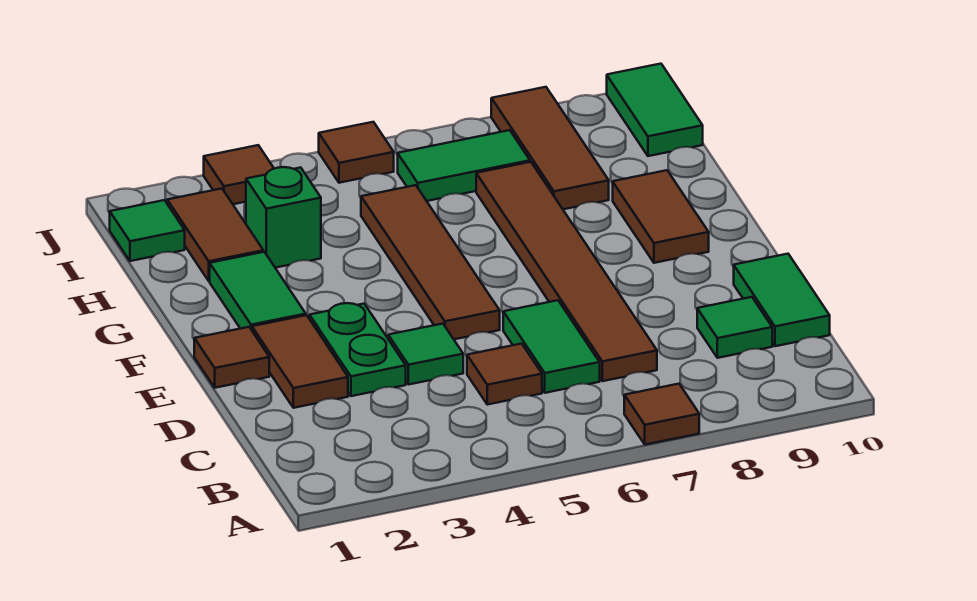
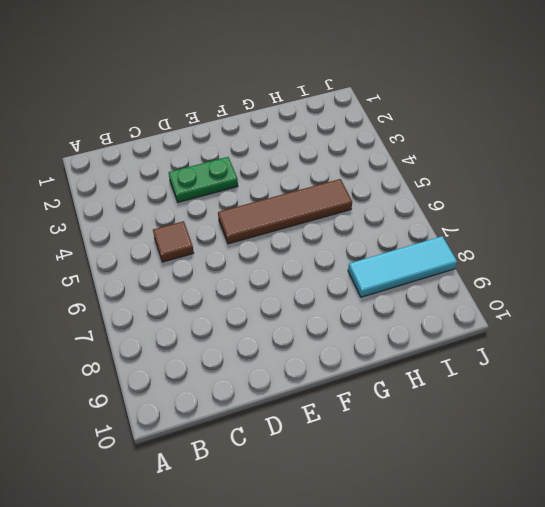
cyan 1x3 tile [348,236,457,297] -> brown 1x3 tile [491,87,609,209]
none -> brown 1x1 tile [624,384,699,445]
none -> green 1x2 tile [503,300,600,393]
none -> brown 1x6 tile [476,162,657,381]

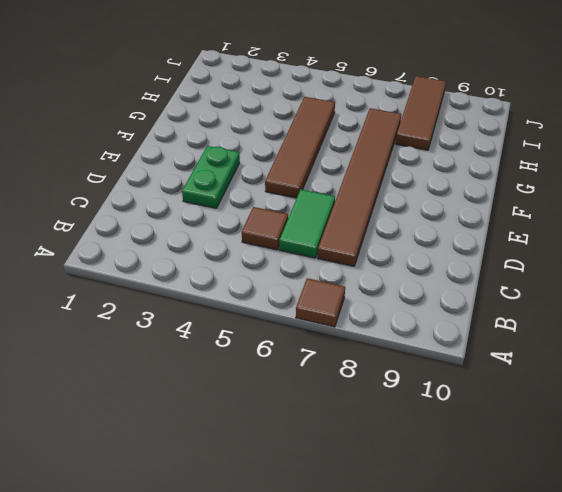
none -> green 1x1 tile [697,297,772,358]
none -> green 1x2 tile [734,254,830,346]
none -> brown 1x2 tile [252,315,348,408]

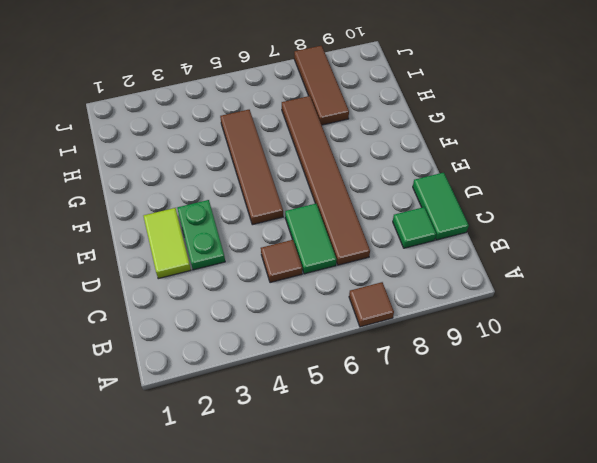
lime 1x2 tile [144,208,191,279] -> brown 1x2 tile [252,315,348,408]
none -> green 1x1 tile [388,324,463,385]
none -> brown 1x1 tile [194,327,269,388]
none -> green 1x2 tile [210,252,306,330]

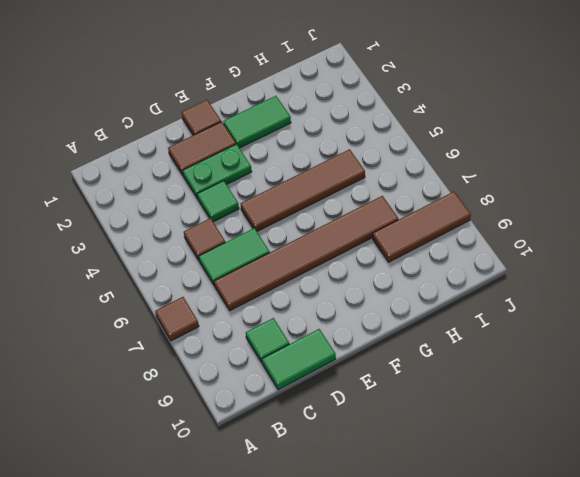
none -> brown 1x2 tile [613,170,709,263]
none -> brown 1x2 tile [167,189,263,281]
none -> green 1x1 brick [246,167,321,268]

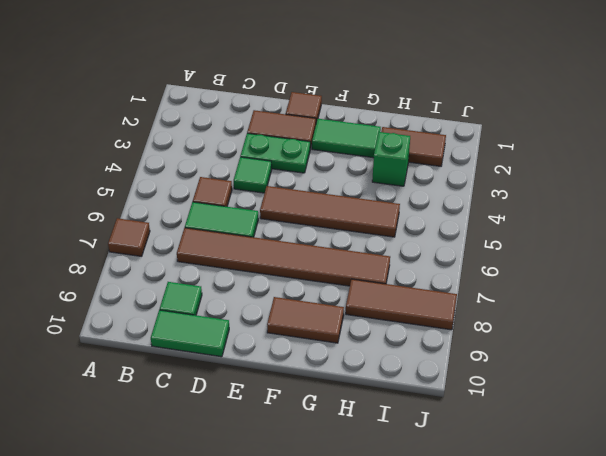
none -> green 1x1 tile [110,200,185,261]
none -> green 1x2 tile [398,130,530,201]
none -> green 1x2 tile [607,64,703,156]

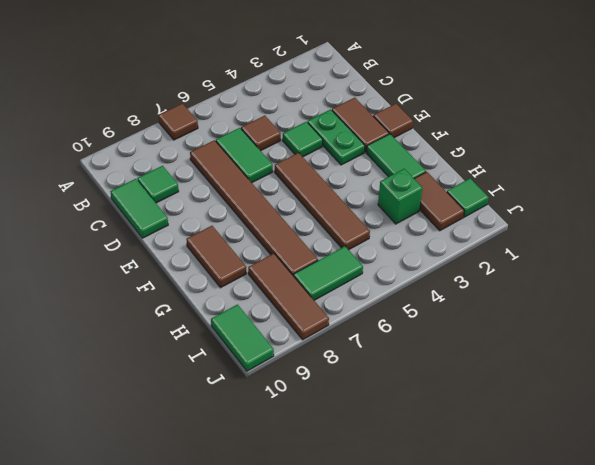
none -> brown 1x1 tile [204,145,274,204]
none -> brown 1x1 tile [319,122,394,183]

